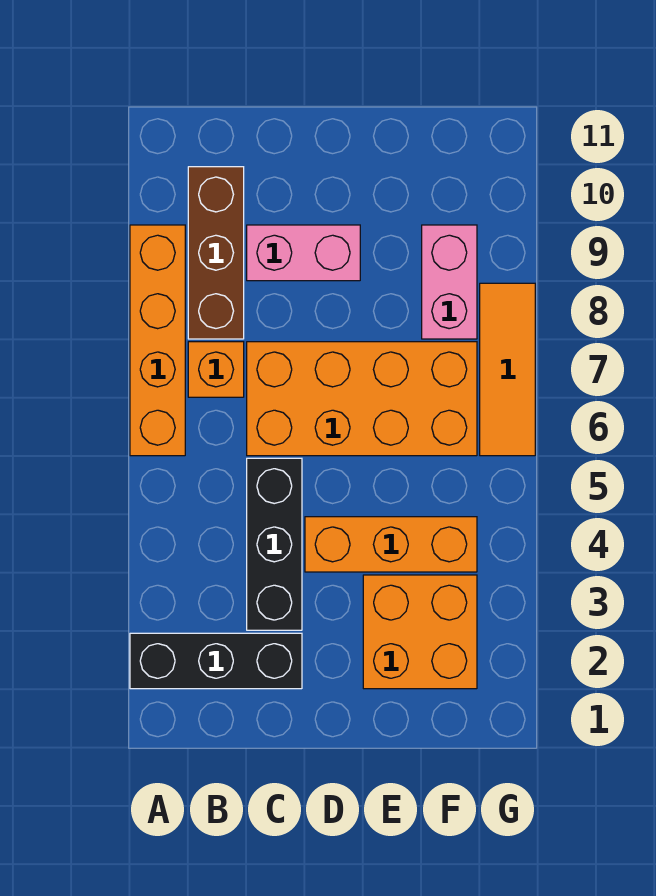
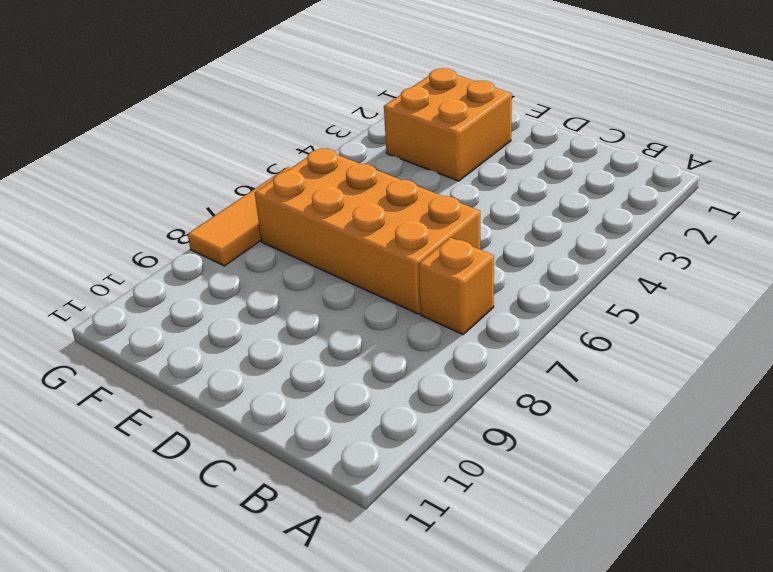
none -> black 1x3 brick [130,633,302,689]
none -> orange 1x4 brick [130,225,185,456]

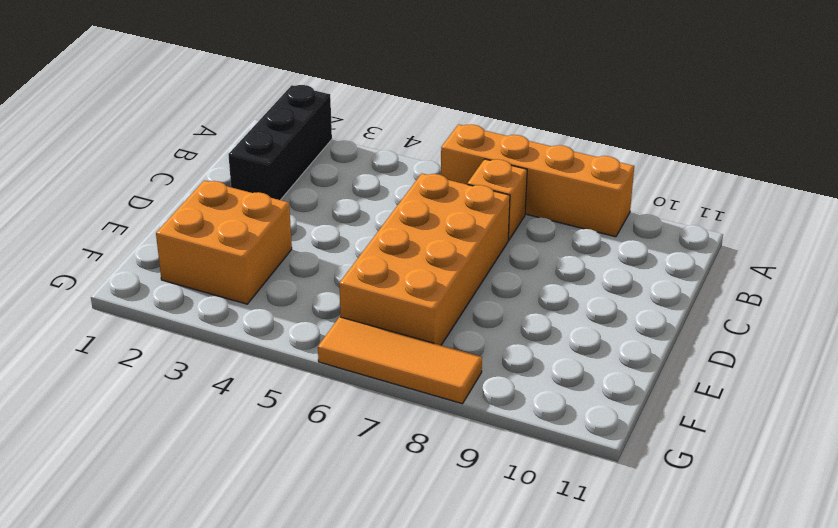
none -> brown 1x3 brick [188,167,244,339]
none -> black 1x3 brick [247,458,302,630]

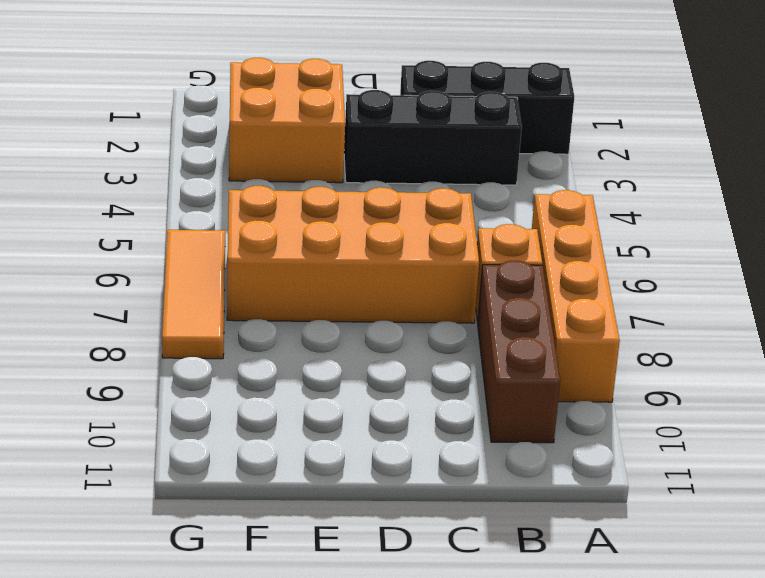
black 1x3 brick [344,90,522,185] -> black 1x3 brick turned to [247,458,302,630]
none -> pink 1x2 brick [247,225,360,281]
none -> orange 1x3 brick [305,517,477,572]

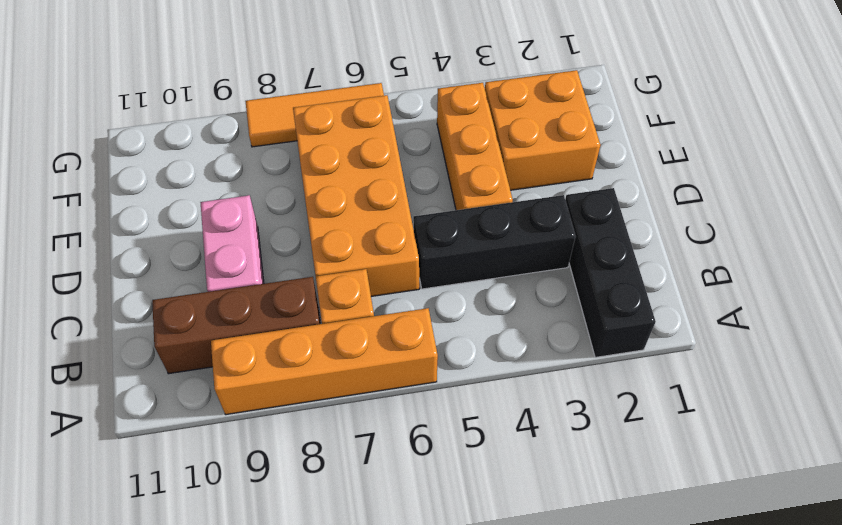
none -> pink 1x2 brick [422,225,477,339]

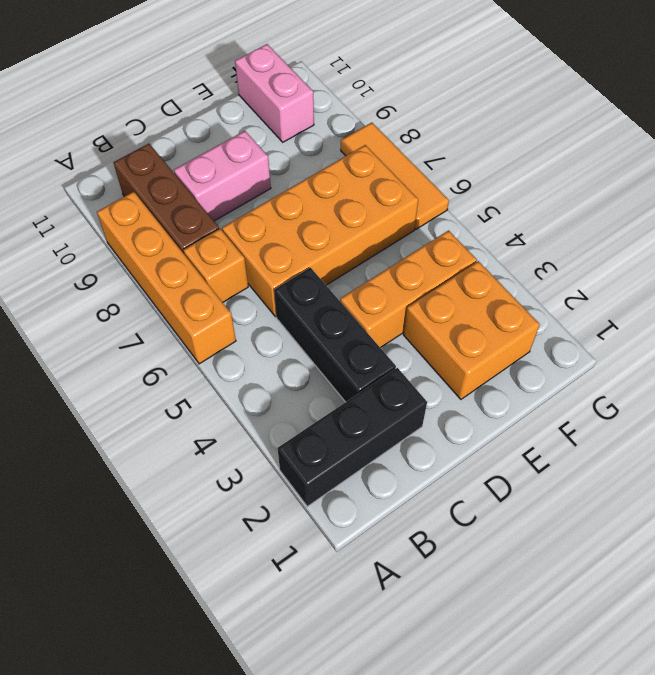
pink 1x2 brick [235,44,314,142] -> pink 1x2 brick moved to [422,225,477,339]

